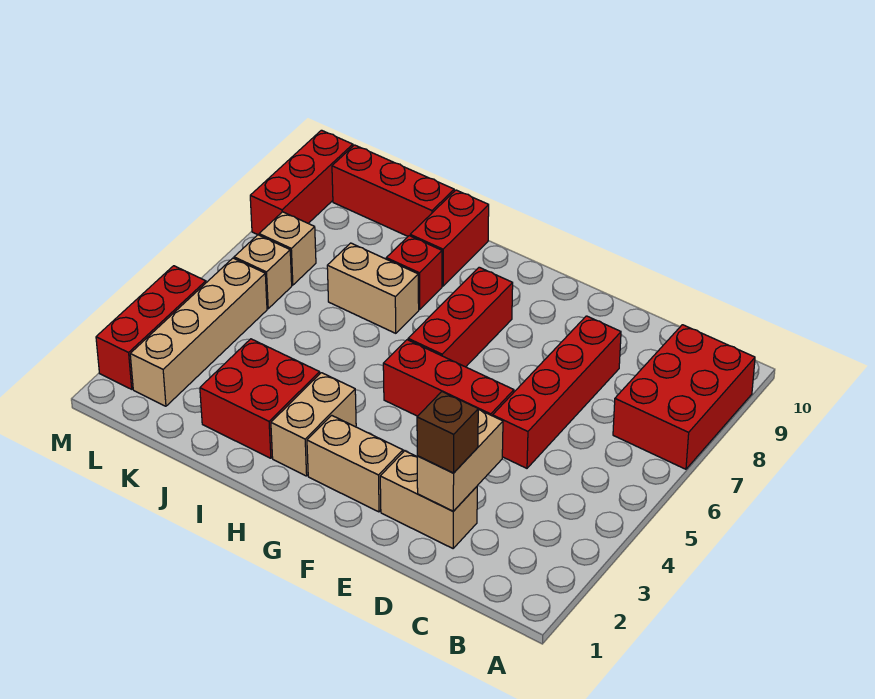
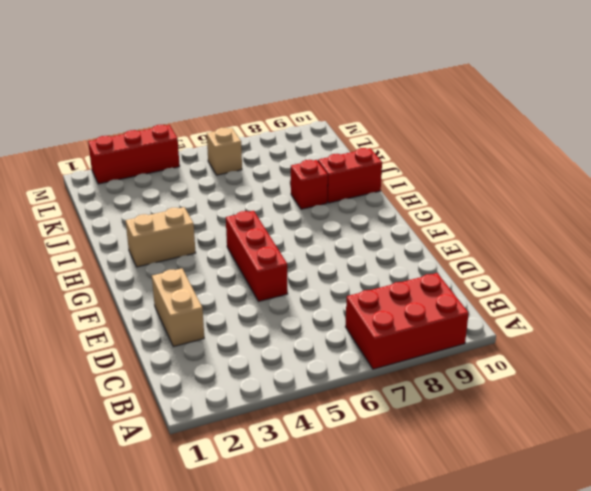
none -> red 1x4 brick [493,316,621,468]
none -> tan 1x2 brick [307,415,403,512]
none -> red 1x3 brick [408,267,513,367]

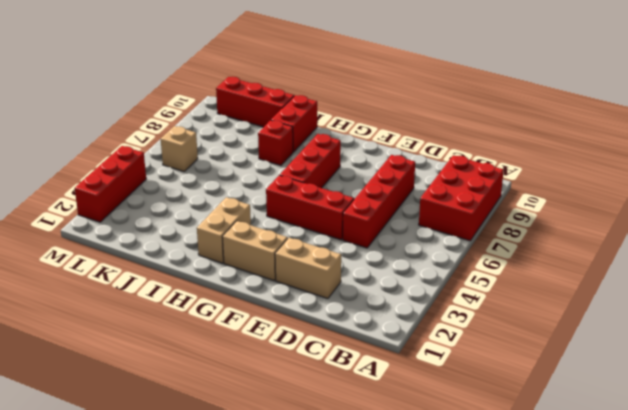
none -> red 2x2 brick [200,339,320,458]
none -> tan 1x2 brick [327,243,419,333]
none -> tan 1x4 brick [130,258,267,406]

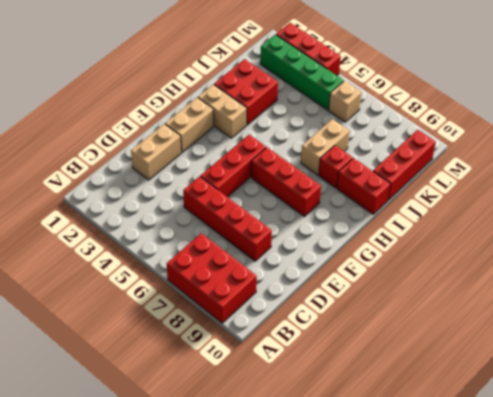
green 1x4 brick [260,35,344,110] -> tan 1x4 brick [130,258,267,406]
none -> tan 1x1 brick [259,212,316,285]
none -> red 1x3 brick [250,130,353,235]
none -> tan 1x2 brick [417,410,503,511]

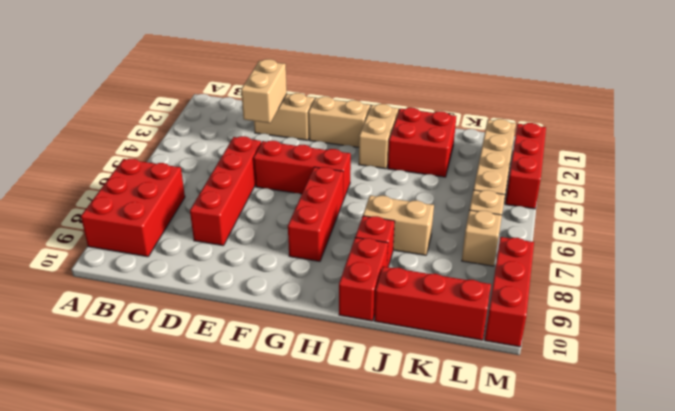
none -> brown 1x1 brick [417,392,478,473]

